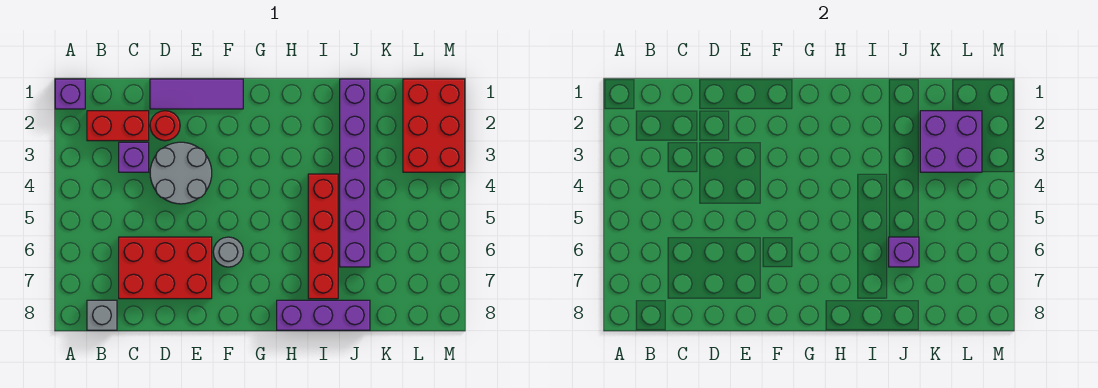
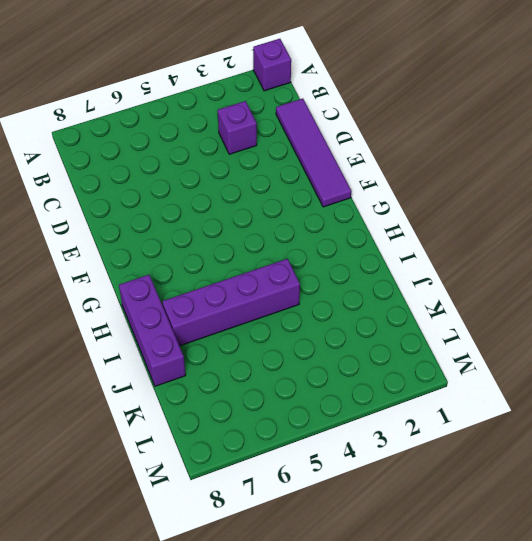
purple 1x4 tile [276,99,351,207] -> purple 1x3 tile [150,79,243,109]
purple 1x4 brick [162,259,300,346] -> red 1x4 brick [308,174,338,299]
none -> red 1x2 brick [87,111,149,141]
none -> grey 1x1 brick [87,300,117,330]
none -> red 2x3 brick [119,237,212,299]

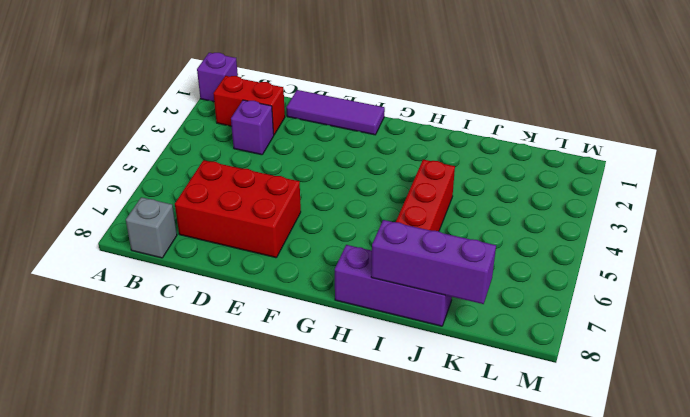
purple 1x3 brick [371,220,496,304] -> none
none -> red 1x1 round brick [150,111,180,141]
none -> grey 2x2 round brick [150,142,212,204]
none -> grey 1x1 round brick [213,237,243,267]

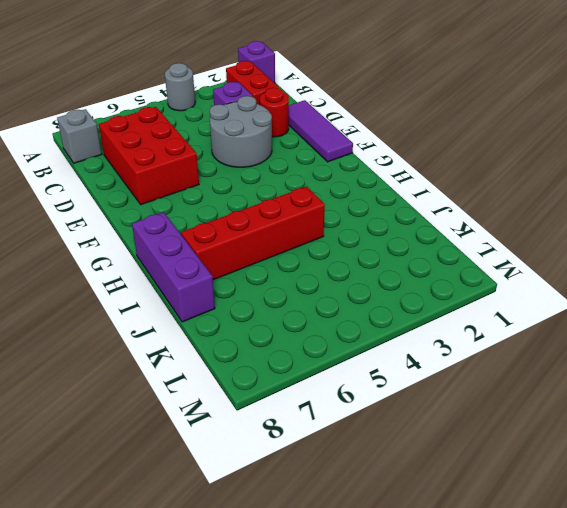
grey 1x1 round brick [165,63,195,111] -> grey 1x1 round brick moved to [213,237,243,267]
none -> purple 1x6 brick [340,79,370,267]
none -> red 2x3 brick [403,79,465,172]
none -> purple 1x1 brick [889,237,919,267]

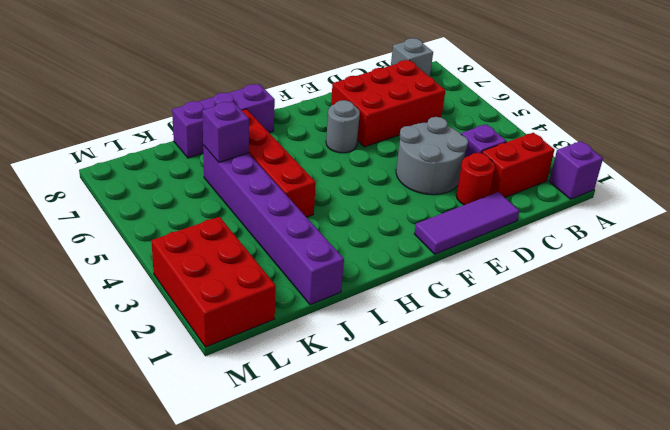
none -> purple 2x2 brick [920,111,982,172]

